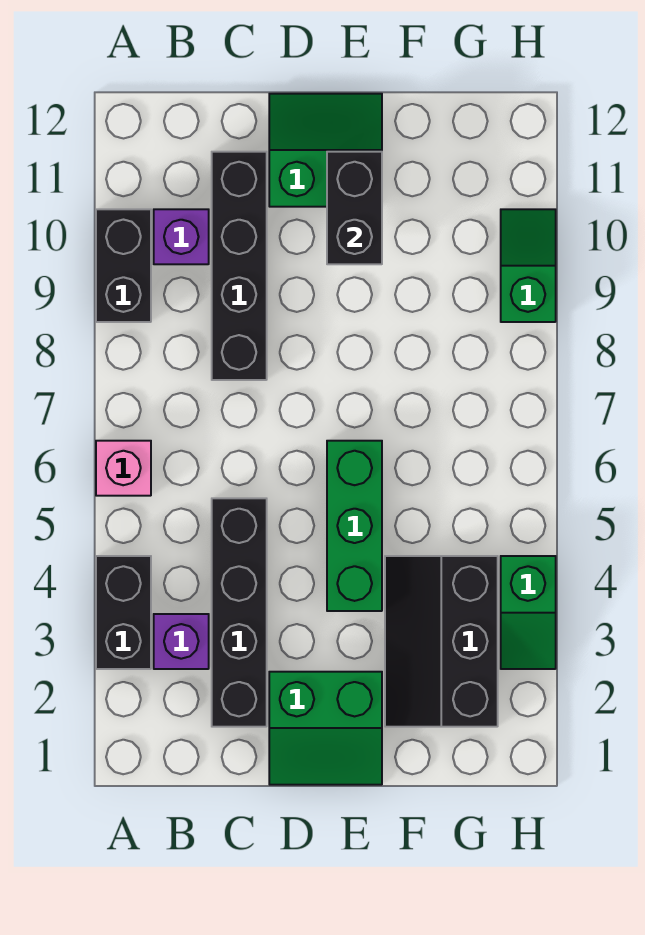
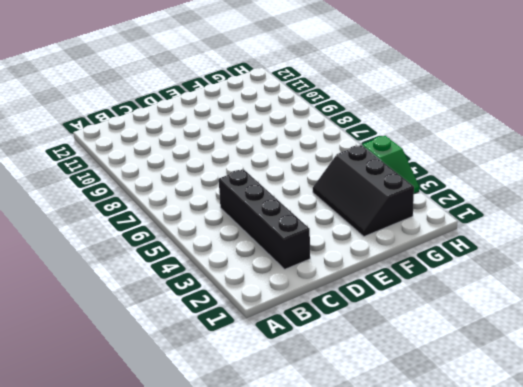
none -> black 1x2 brick [96,556,151,669]
none -> pink 1x1 brick [96,441,151,496]
none -> black 1x2 brick [96,209,151,322]

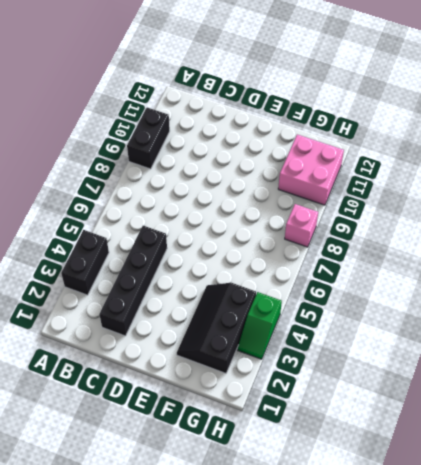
pink 2x2 brick [278,135,344,205] -> green 1x2 slope [501,209,556,322]
pink 1x1 brick [285,204,318,247] -> pink 1x1 brick moved to [96,441,151,496]
none -> purple 1x1 brick [154,614,209,669]
none -> purple 1x1 brick [154,209,209,264]
none -> black 1x4 brick [212,152,267,380]

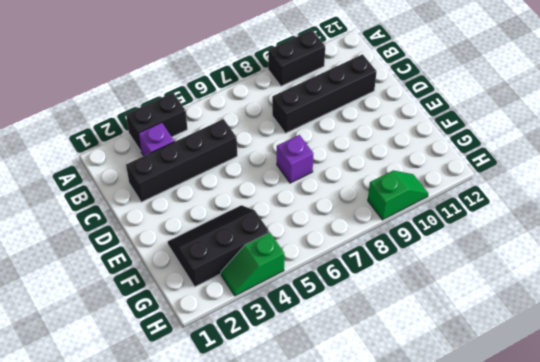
purple 1x1 brick [277,135,314,183] -> purple 1x1 brick moved to [154,209,209,264]
none -> pink 1x1 brick [96,441,151,496]
none -> green 2x2 slope [269,672,382,785]
none -> green 2x2 slope [269,94,382,207]

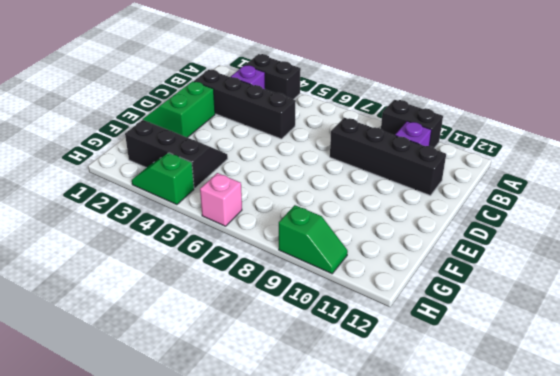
pink 1x1 brick [200,173,242,226] -> pink 1x1 brick moved to [96,441,151,496]
none -> green 2x2 slope [269,94,382,207]
none -> green 1x3 brick [327,441,382,611]
none -> black 1x2 brick [327,152,382,264]

